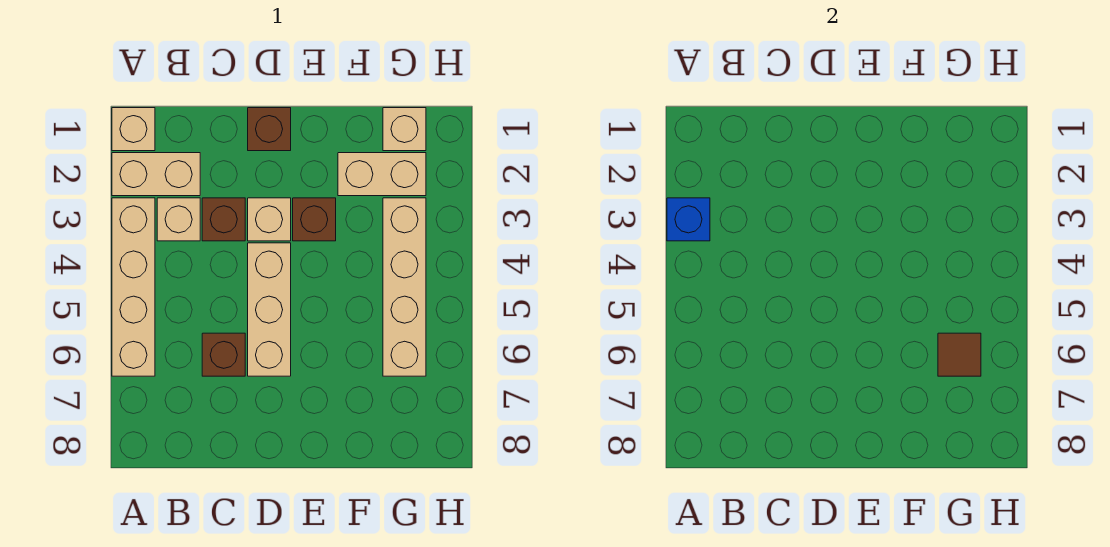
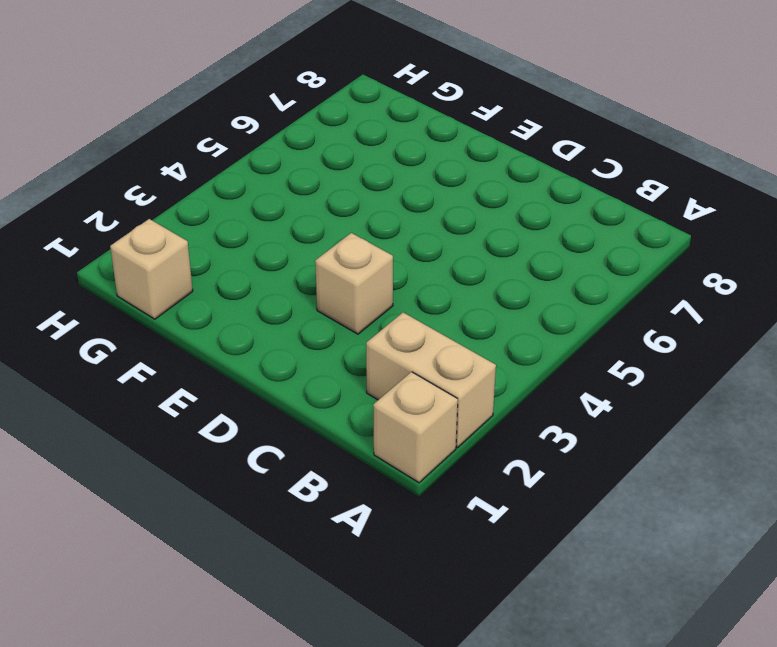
none -> tan 1x4 brick [112,198,155,376]
none -> tan 1x1 brick [157,198,200,241]
none -> brown 1x1 brick [202,198,245,241]

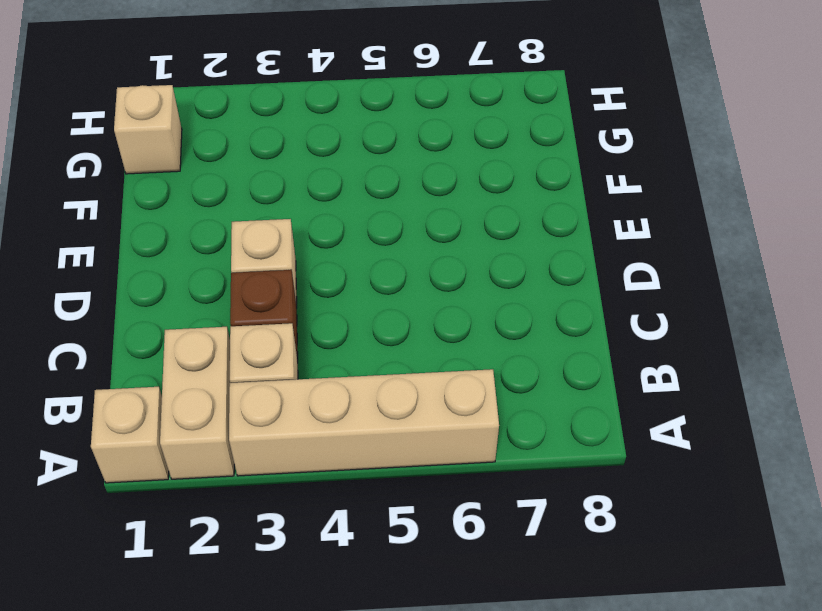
none -> brown 1x1 brick [202,333,245,376]
none -> brown 1x1 brick [248,108,291,151]
none -> tan 1x3 brick [248,243,291,376]

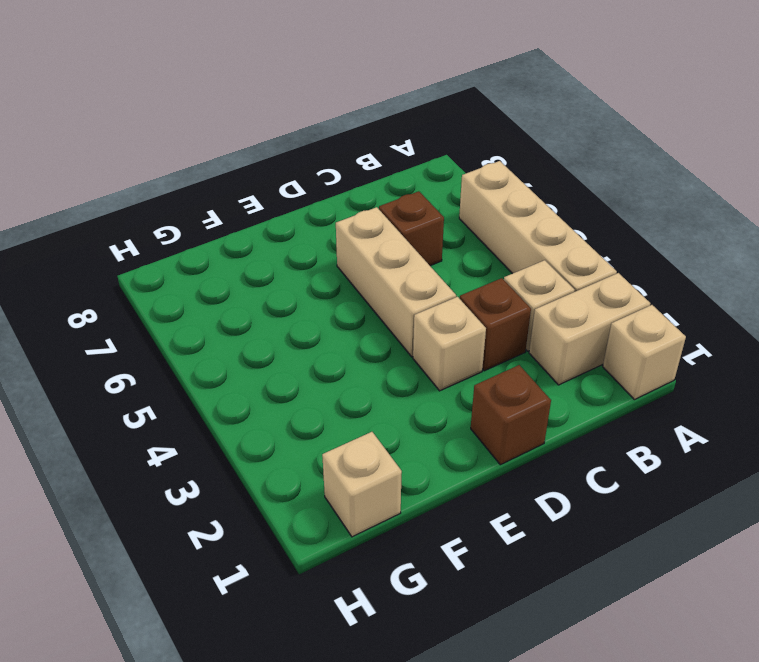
none -> brown 1x1 brick [293,198,336,241]
none -> tan 1x2 brick [338,153,426,196]
none -> tan 1x4 brick [383,198,426,376]

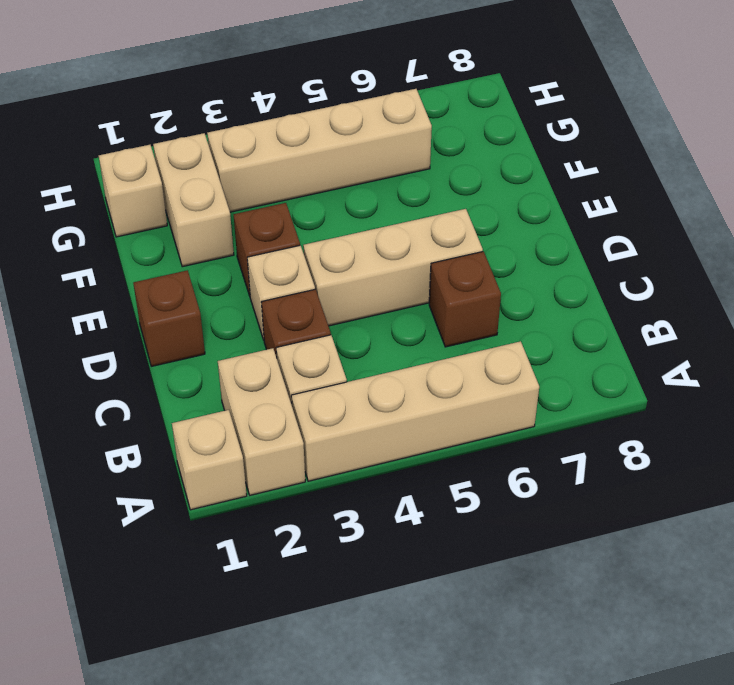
none -> blue 1x1 brick [667,198,710,241]
none -> brown 1x1 tile [938,333,981,376]

